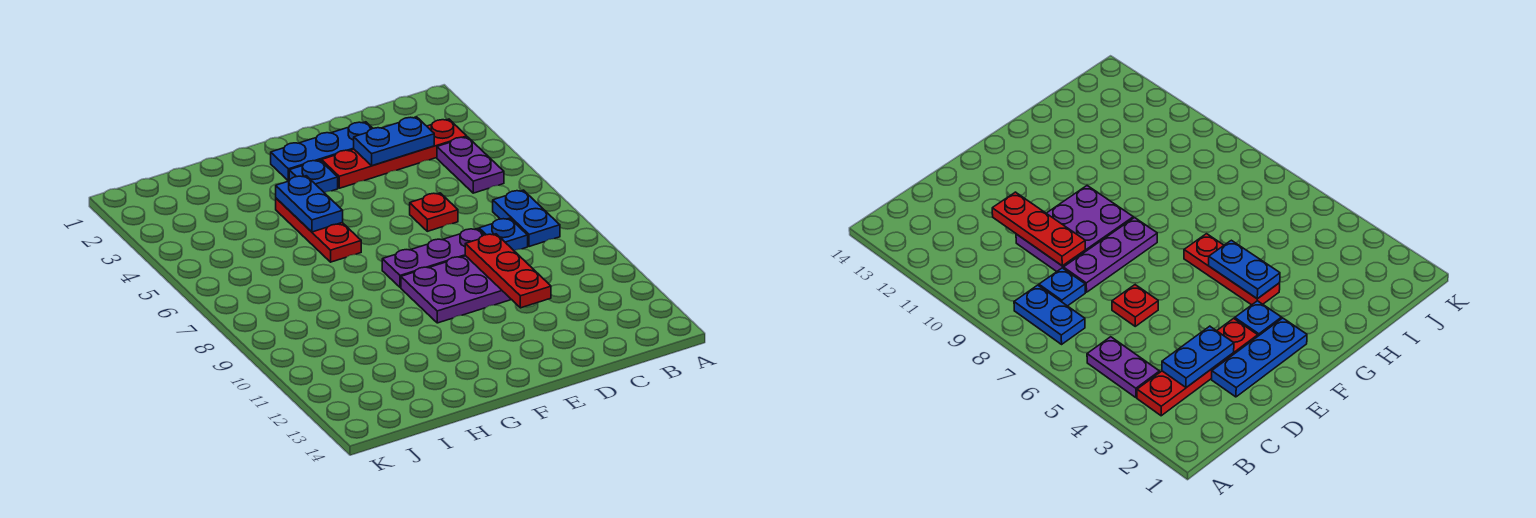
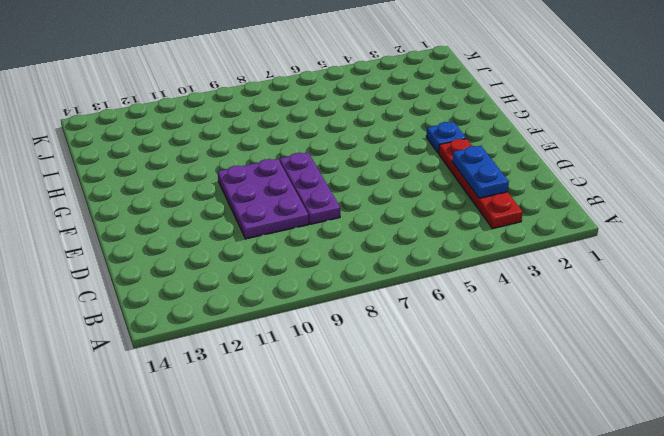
none -> purple 1x2 plate [437,137,504,193]
none -> blue 1x2 plate [493,190,560,247]
none -> blue 1x1 plate [479,218,528,251]

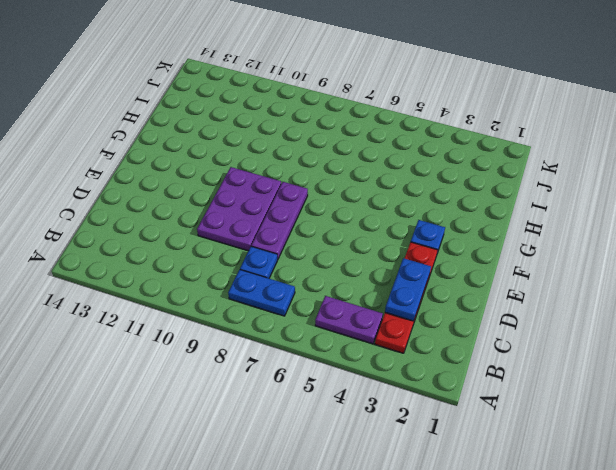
none -> blue 1x3 plate [271,122,373,181]
none -> red 1x1 plate [410,193,458,231]
none -> red 1x3 plate [276,198,361,262]

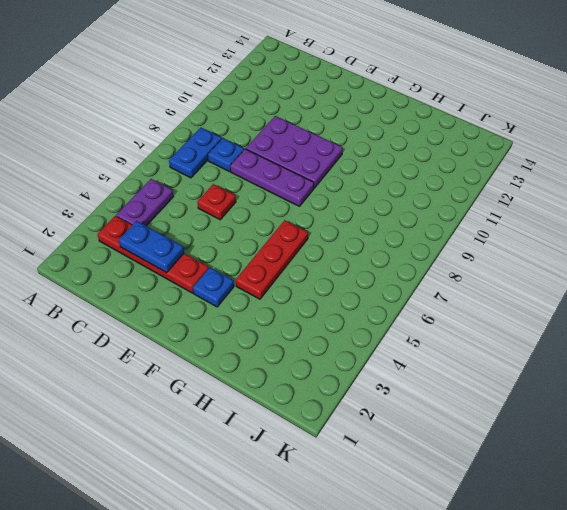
none -> blue 1x3 plate [271,122,373,181]
none -> red 1x3 plate [465,234,551,308]
none -> blue 1x2 plate [276,176,343,232]

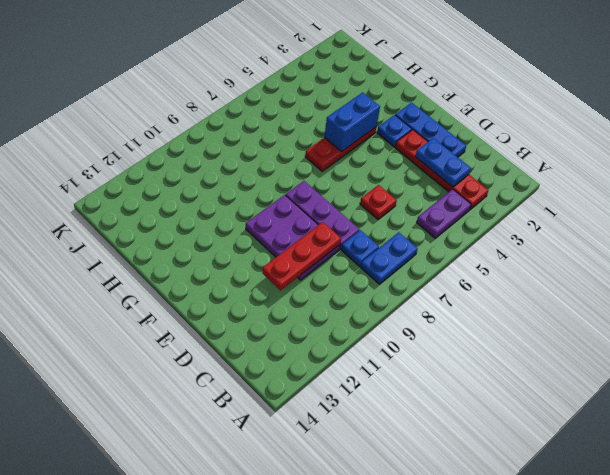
blue 1x2 brick [324,92,380,152] -> blue 1x2 plate [276,176,343,232]

